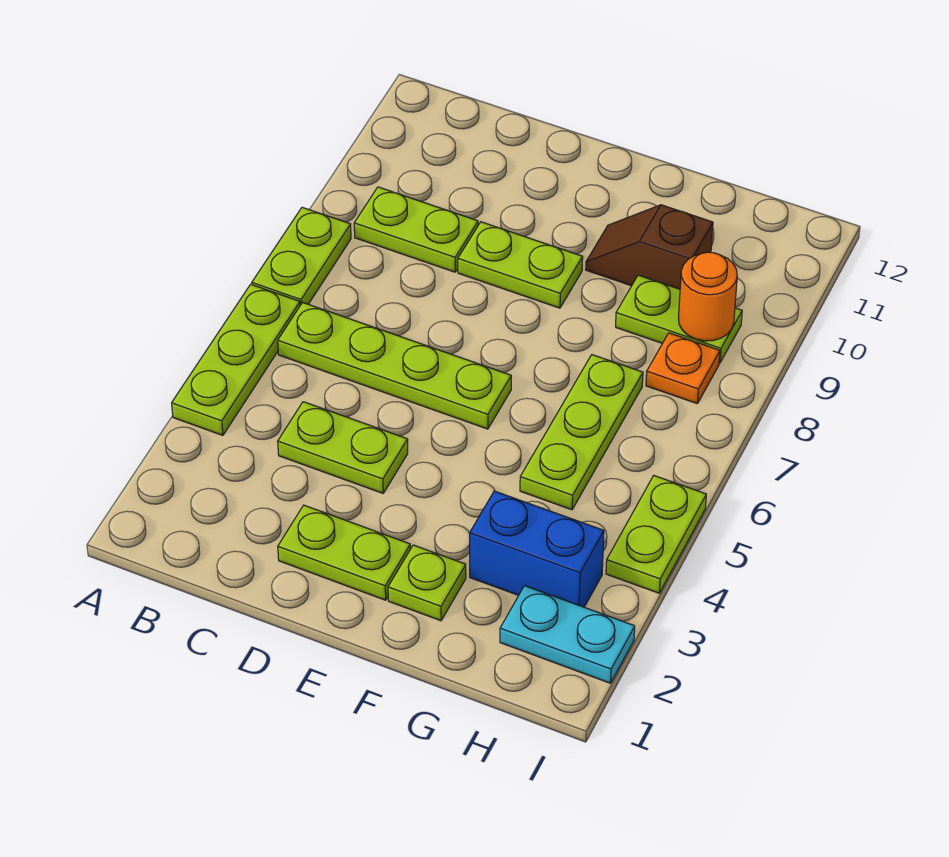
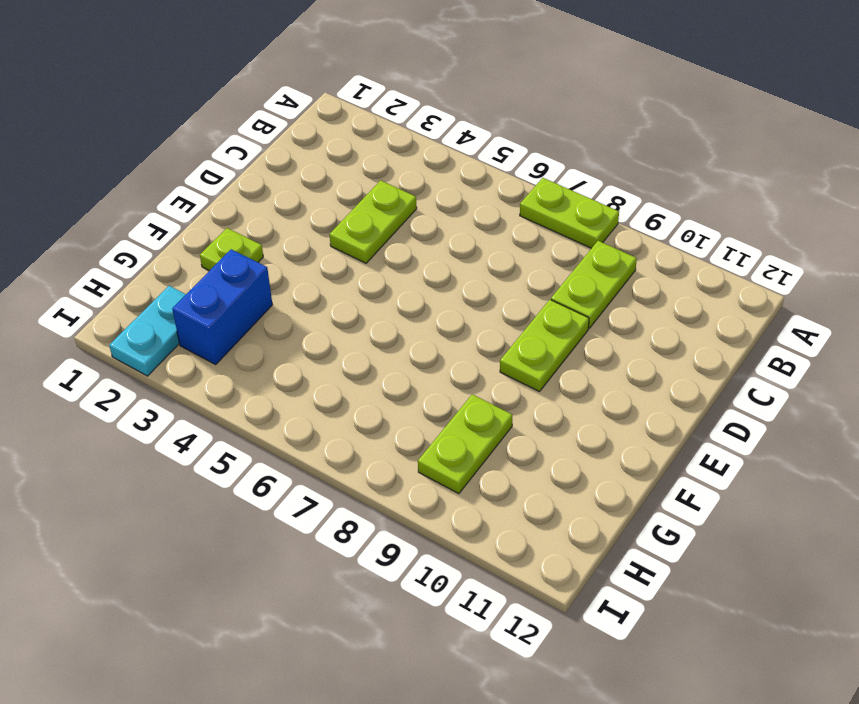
none -> lime 1x3 plate [172,284,300,435]
none -> lime 1x4 plate [278,302,511,429]
none -> lime 1x2 plate [278,505,410,600]

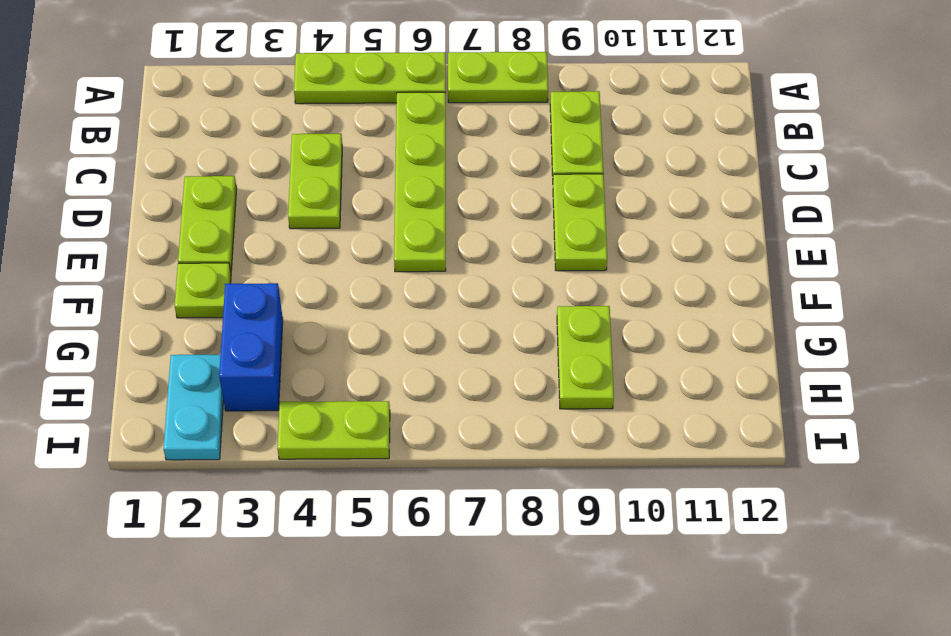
none -> brown 1x2 slope [586,205,713,289]
none -> lime 1x3 plate [520,355,643,510]
none -> orange 1x1 plate [646,333,720,404]

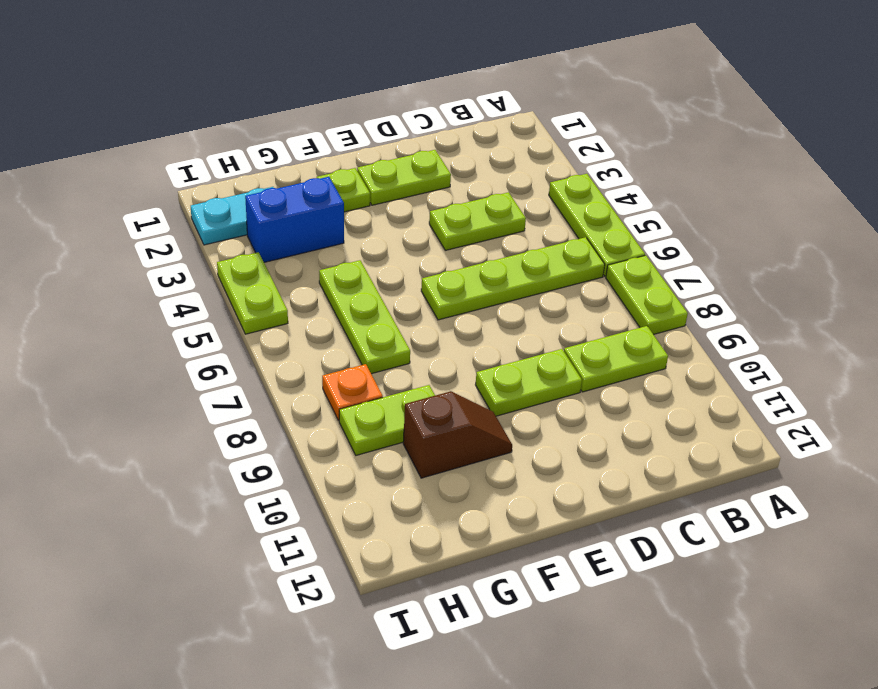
none -> orange 1x1 round brick [678,252,737,341]

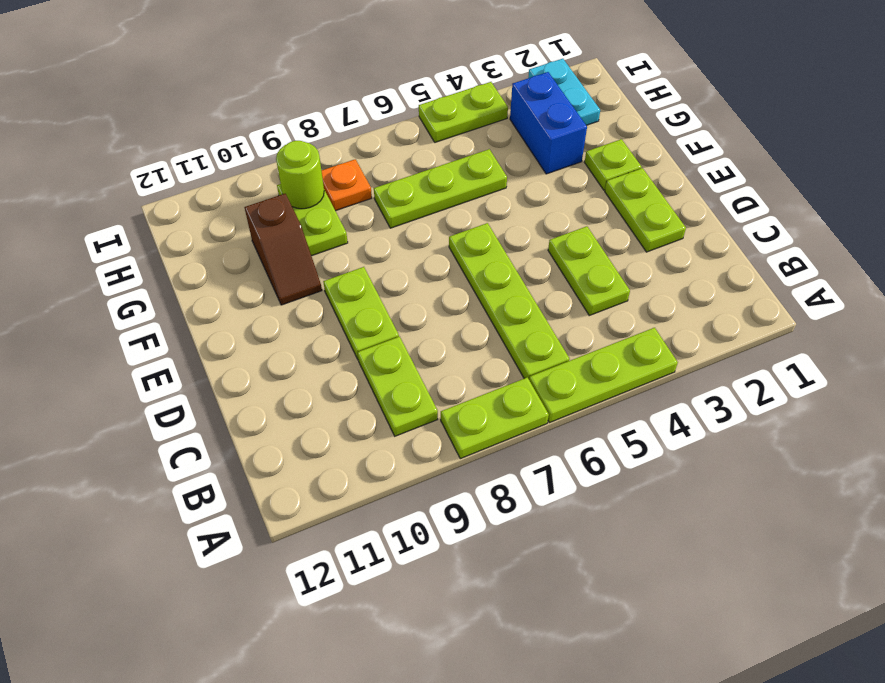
lime 1x1 round brick [276,141,324,209] -> orange 1x1 round brick [678,252,737,341]

